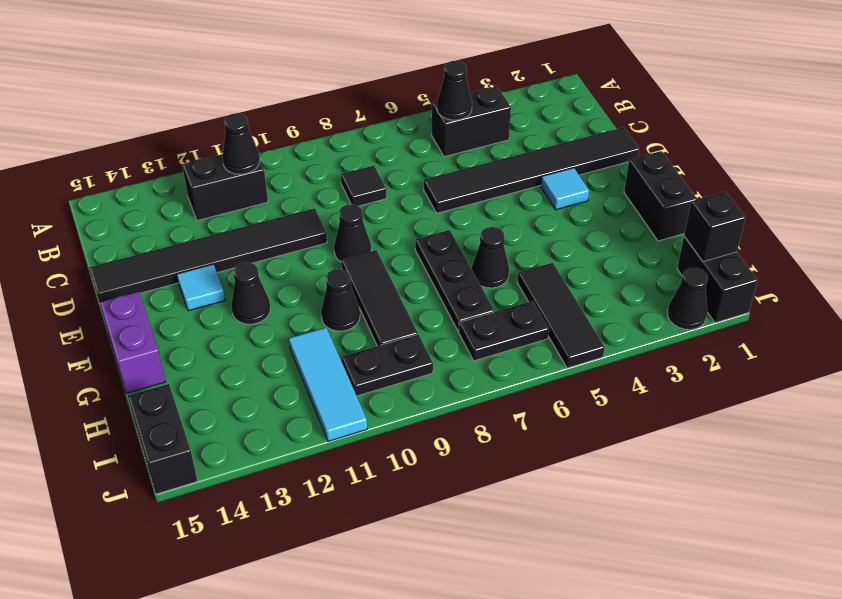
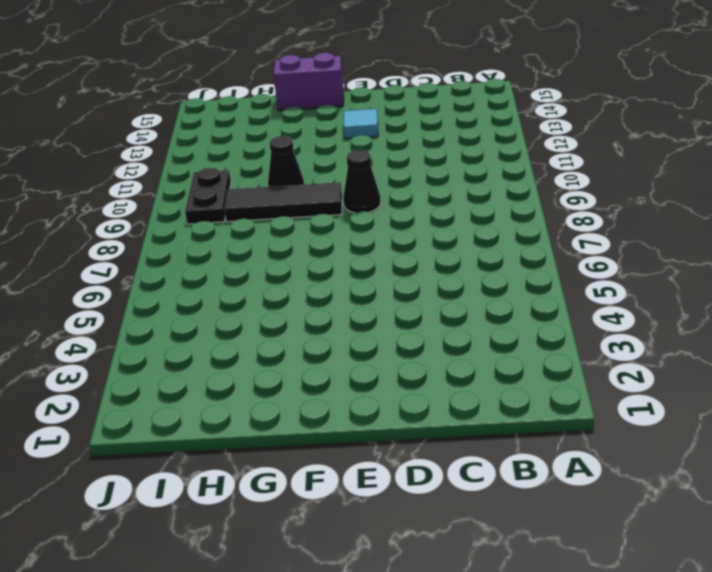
none -> black 1x2 brick [432,86,511,157]
none -> black 1x2 brick [182,154,268,221]
none -> black 1x1 tile [341,166,386,206]

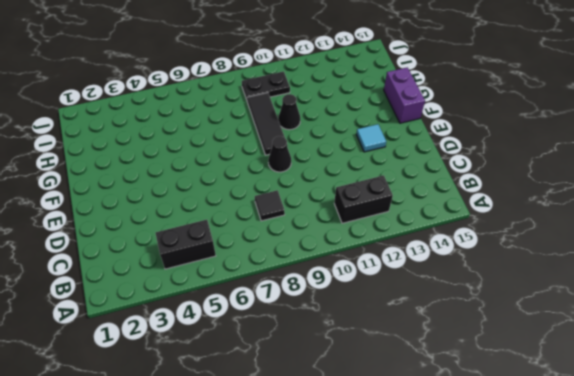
none -> black 1x6 tile [424,127,639,213]
none -> black 1x6 tile [89,208,327,304]
none -> cyan 1x1 tile [541,168,589,210]

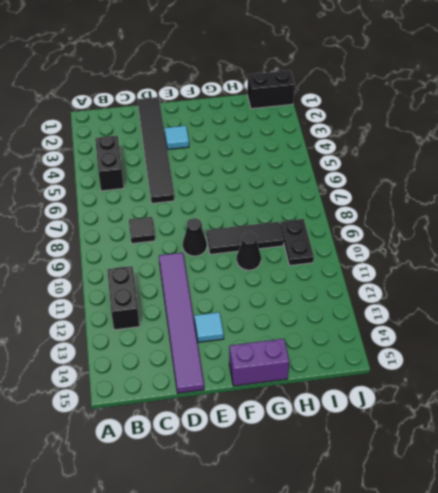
purple 1x6 tile [159,253,204,393] -> black 1x6 tile [89,208,327,304]
none -> black 1x2 brick [624,151,697,241]
none -> black 1x3 plate [415,230,494,331]
none -> black 1x1 cone [231,262,271,324]

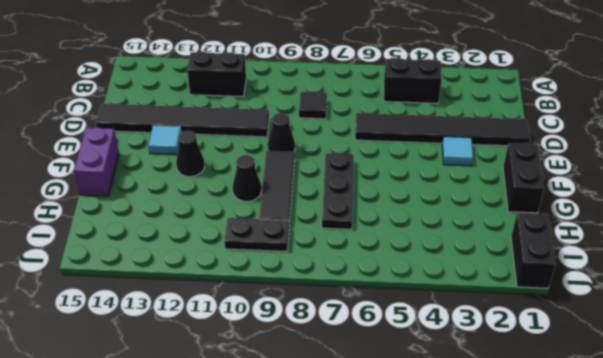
none -> black 1x1 cone [472,227,509,288]
none -> black 1x3 tile [517,263,605,368]
none -> cyan 1x3 tile [289,327,367,441]

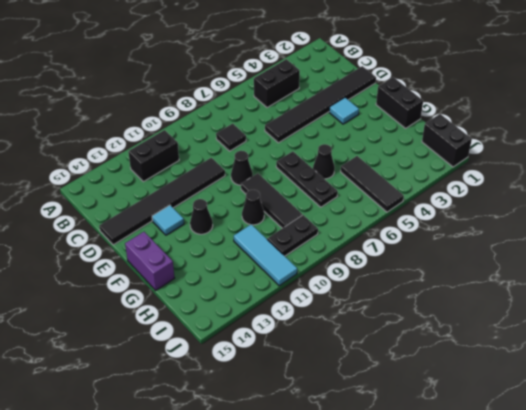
none -> black 1x2 plate [459,301,549,361]
none -> black 1x2 brick [128,384,197,494]
none -> black 1x1 cone [667,268,708,330]

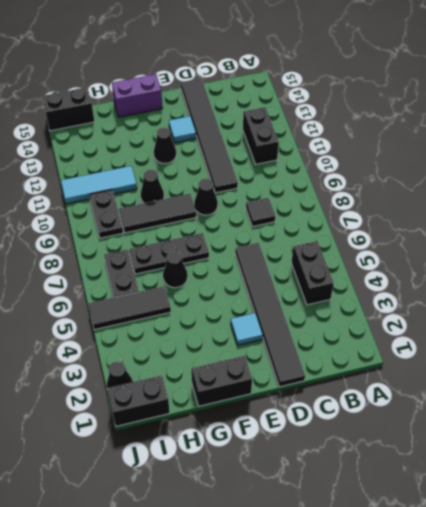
none -> black 1x1 cone [437,61,472,120]
none -> black 1x1 cone [222,113,260,174]
none -> black 1x1 brick [684,192,746,262]

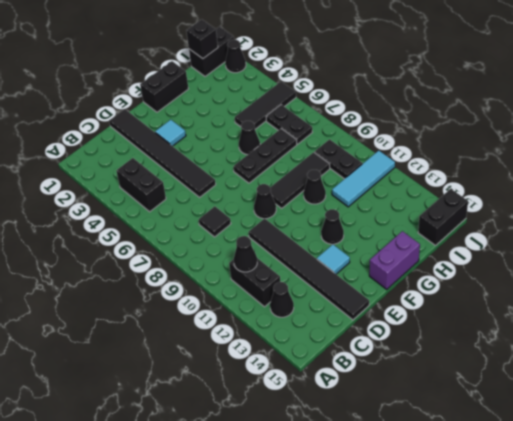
black 1x1 cone [270,282,294,317] -> black 1x1 cone moved to [437,61,472,120]

